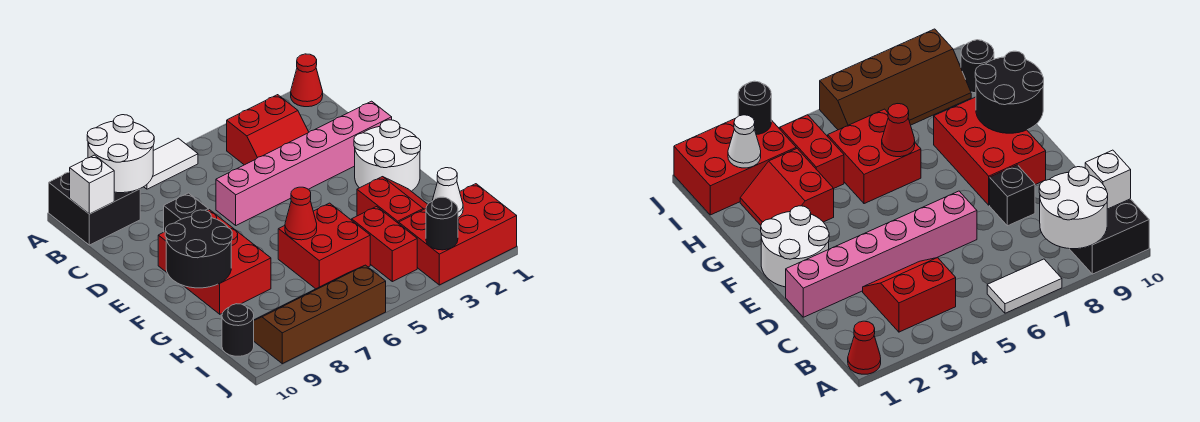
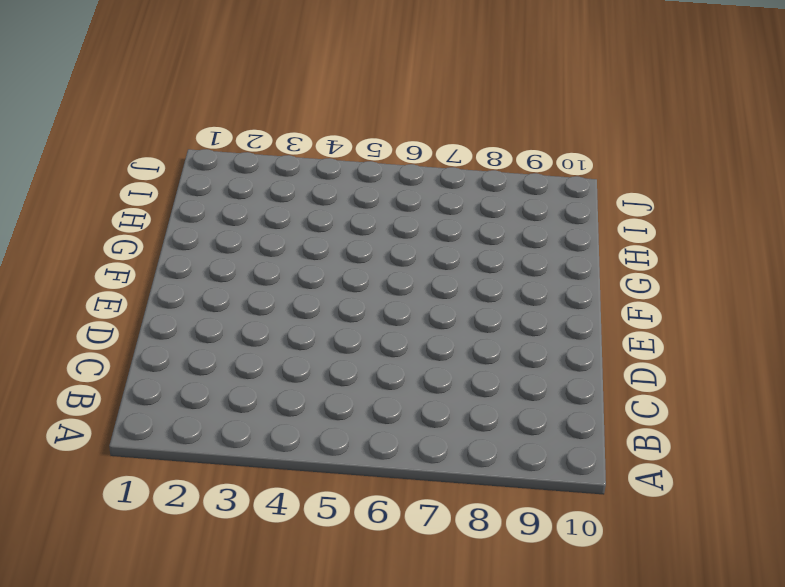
none -> red 1x1 cone [291,54,323,107]
none -> white 1x2 tile [144,138,198,189]
none -> black 2x2 brick [49,172,140,245]

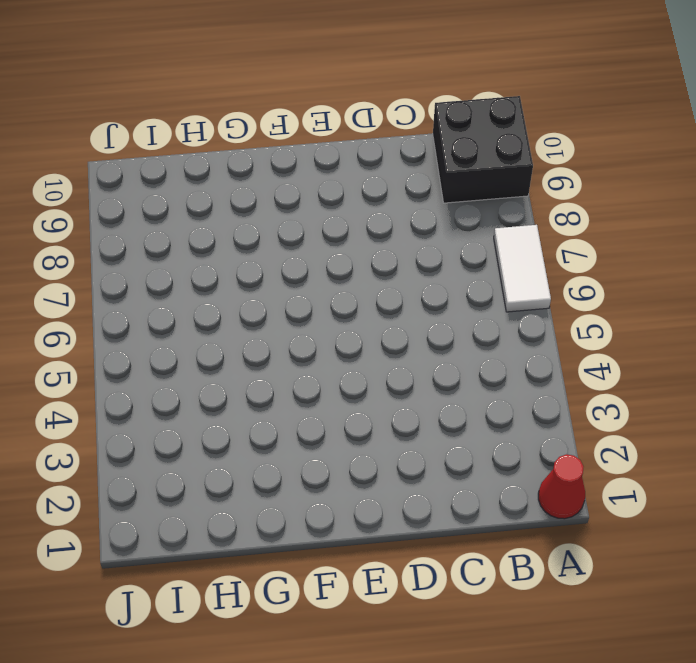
none -> red 2x2 slope [227,95,309,165]
none -> pink 1x6 brick [216,101,392,225]
none -> black 1x1 brick [164,193,208,232]

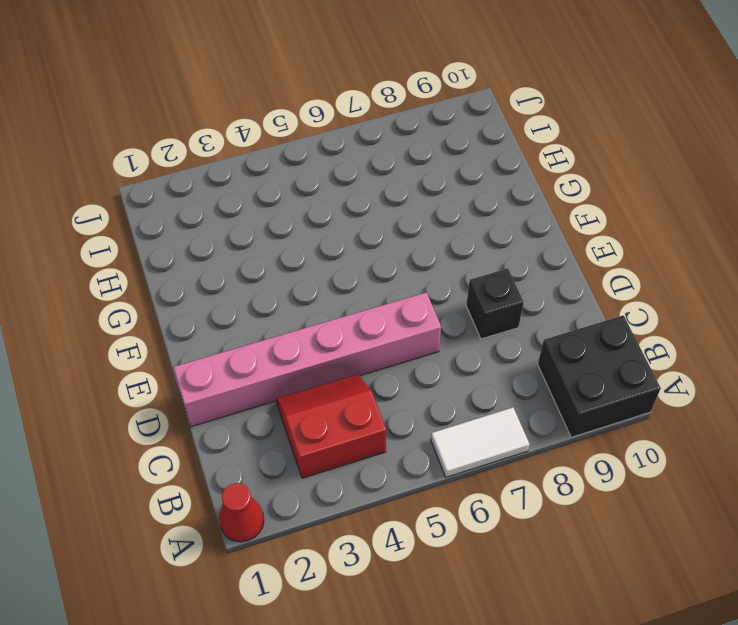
none -> white 2x2 round brick [354,120,421,191]
none -> red 2x3 brick [158,210,271,314]
none -> red 2x2 slope [357,177,428,224]

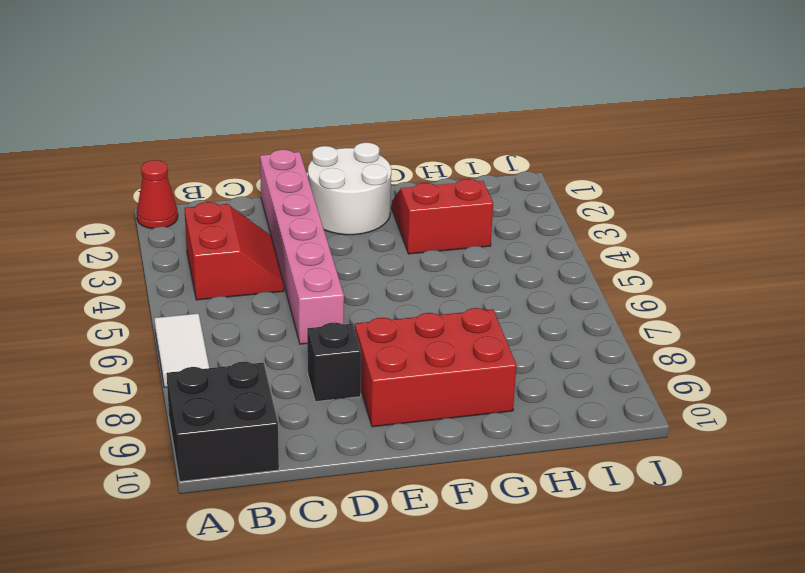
none -> red 2x2 brick [278,203,370,289]
none -> red 1x2 brick [352,207,417,282]
none -> red 2x3 brick [399,184,517,285]

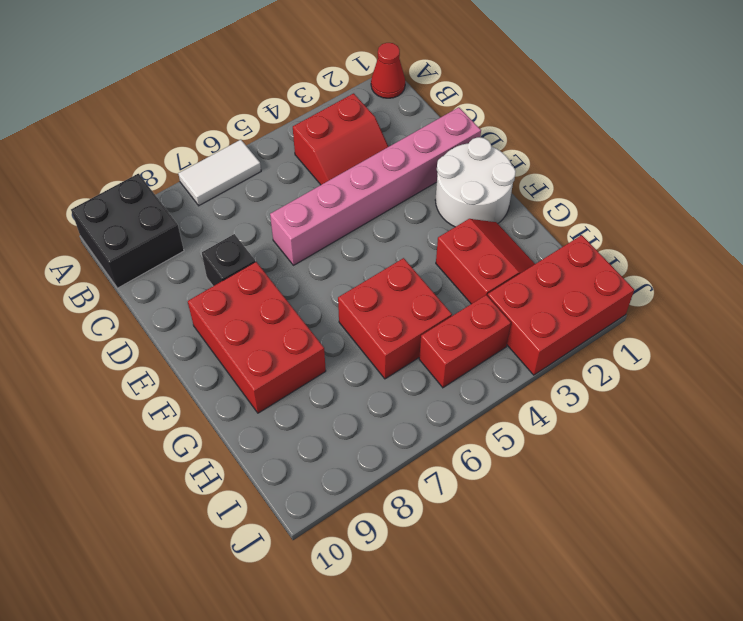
red 1x2 brick [419,295,511,388] -> red 1x2 brick turned to [352,207,417,282]
none -> brown 2x4 slope [254,265,386,364]
none -> black 1x1 round brick [222,304,254,356]
none -> white 2x2 round brick [87,115,154,193]

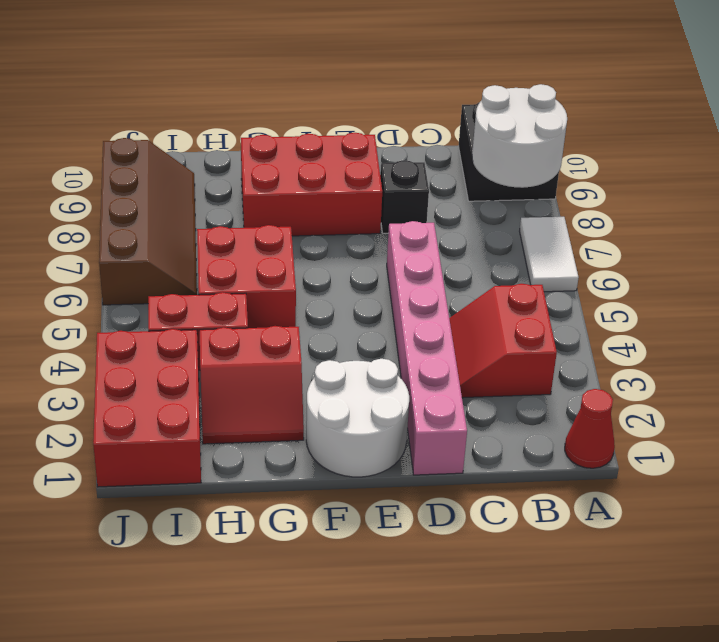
none -> black 1x1 round brick [222,304,254,356]
none -> white 1x1 brick [70,155,114,214]
none -> black 2x2 round brick [165,210,232,288]

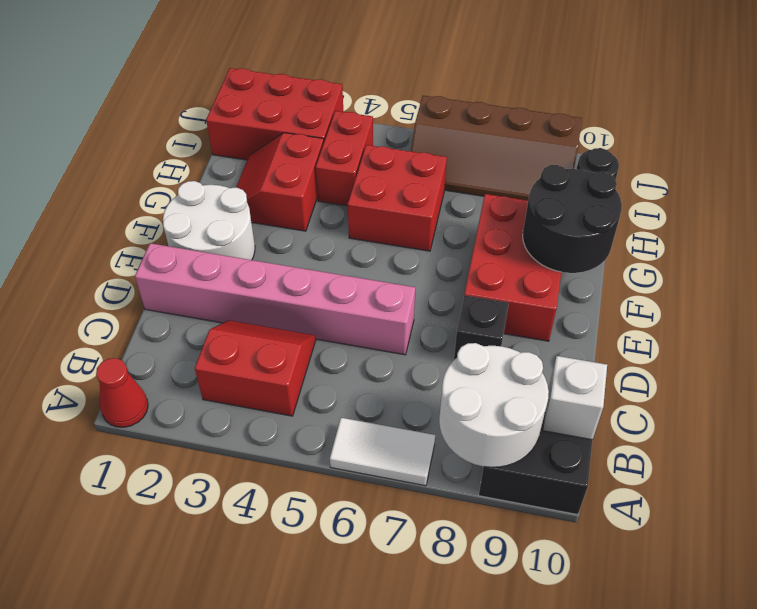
none -> red 1x1 cone [285,187,317,240]
none -> white 1x1 cone [432,168,463,217]
none -> black 1x1 round brick [426,197,458,250]

